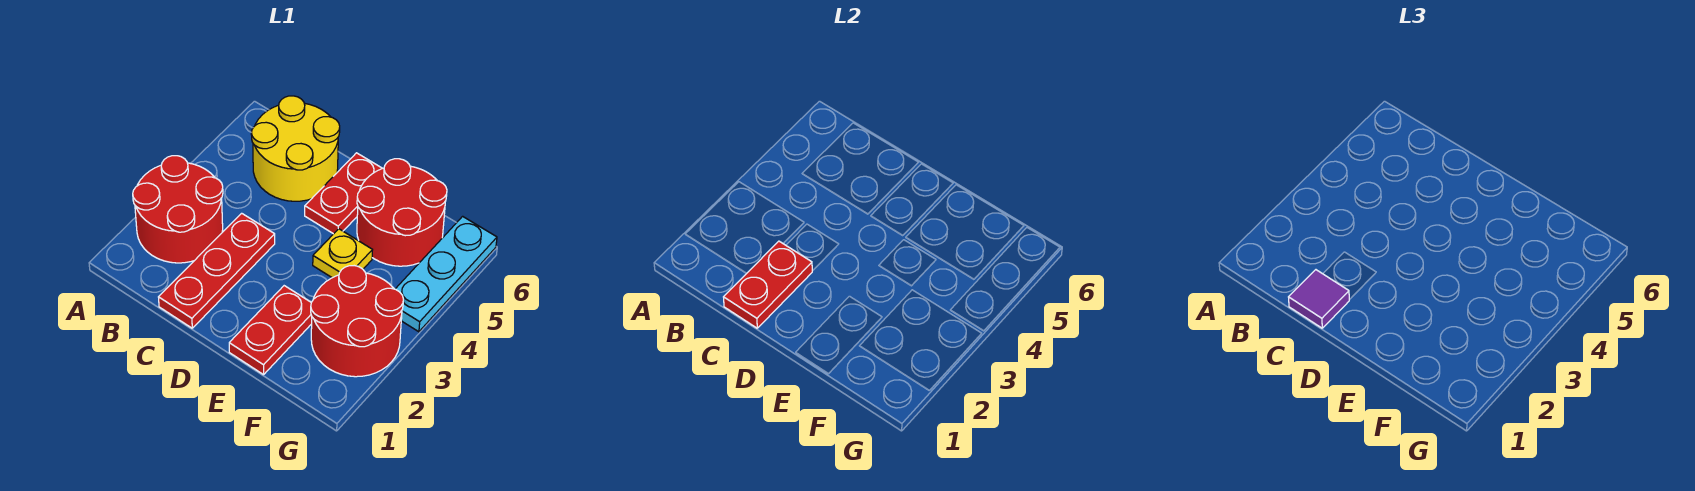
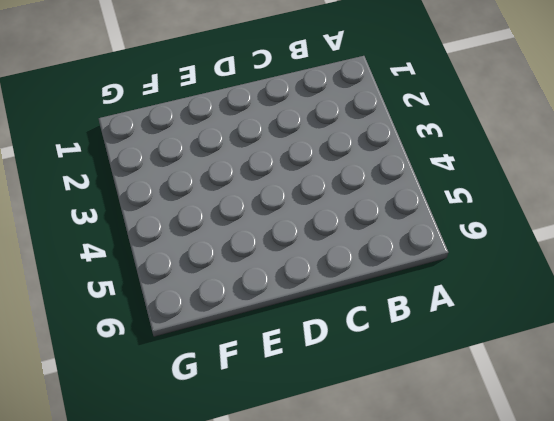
none -> red 2x2 round brick [133,156,223,263]
none -> yellow 2x2 round brick [251,96,340,201]

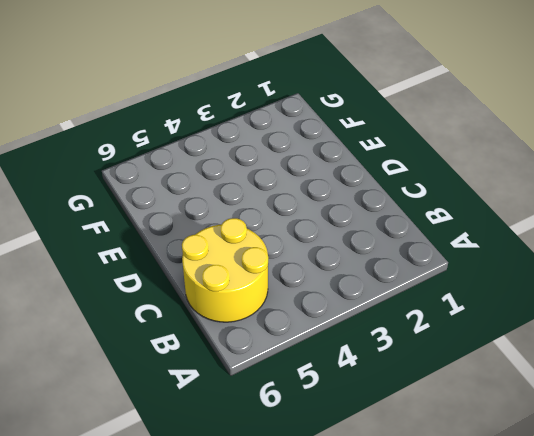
none -> red 2x2 round brick [133,156,223,263]
none -> red 1x3 plate [159,213,275,328]

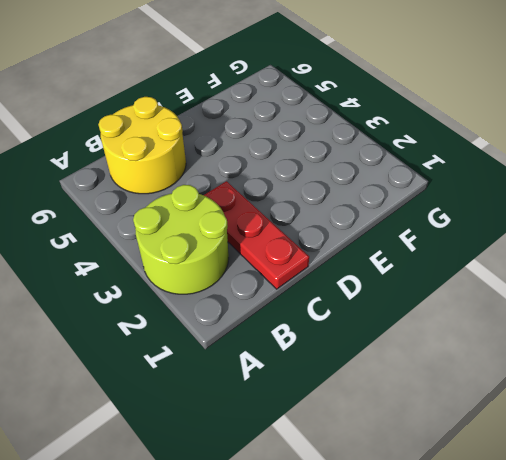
lime 2x2 round brick [133,185,229,294] -> red 2x2 round brick [133,156,223,263]
none -> red 1x2 plate [305,153,382,234]
none -> red 1x2 plate [229,286,312,375]

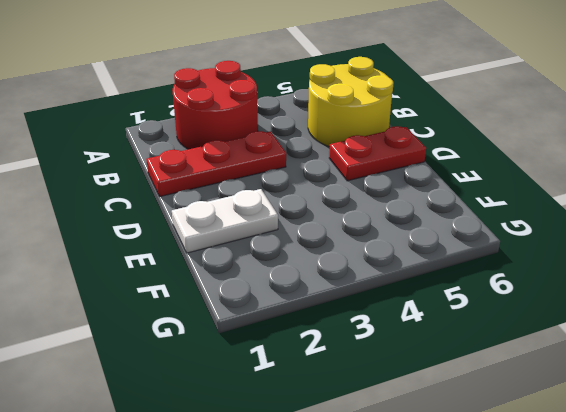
white 1x2 plate [172,189,278,253] -> red 1x2 plate [229,286,312,375]
none -> yellow 1x1 plate [313,229,372,278]
none -> red 2x2 round brick [357,159,447,266]

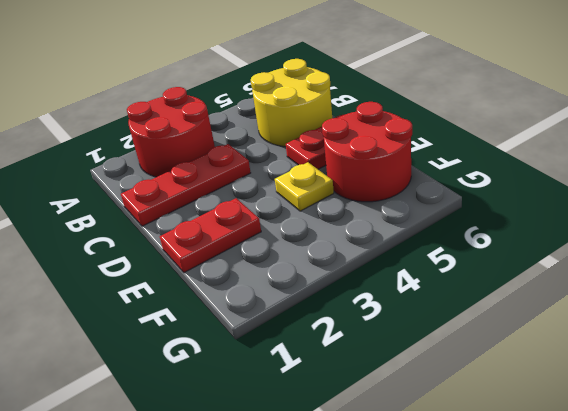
none -> red 2x2 round brick [311,266,403,377]
none -> cyan 1x3 plate [396,216,497,332]

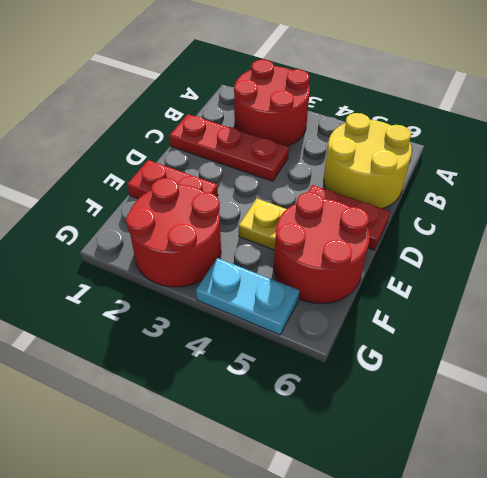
cyan 1x2 plate [196,258,300,335] -> cyan 1x3 plate [396,216,497,332]
none -> red 1x2 plate [724,241,812,328]
none -> purple 1x1 tile [1289,270,1349,328]

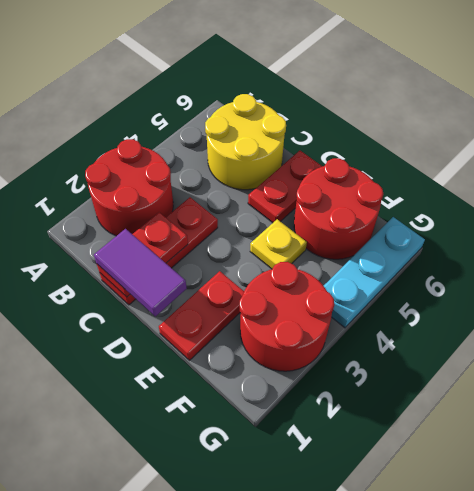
purple 1x2 tile [94,229,187,316] -> purple 1x1 tile [1289,270,1349,328]

